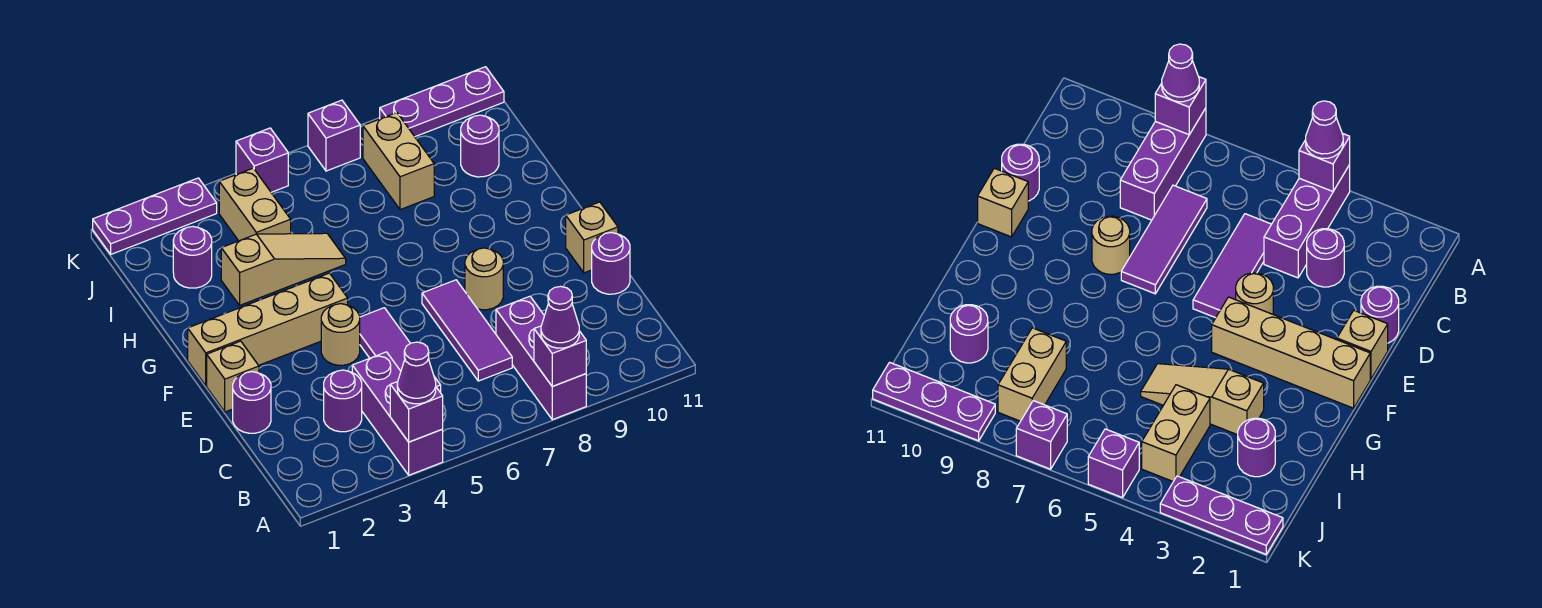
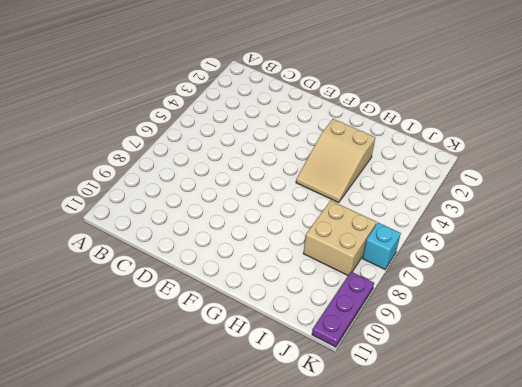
tan 2x3 slope [296,119,375,203] -> tan 1x3 slope [221,233,346,305]
tan 2x2 brick [303,201,376,275] -> tan 1x2 brick [363,113,434,210]
cyan 1x1 brick [363,223,401,269] -> purple 1x1 brick [308,100,360,171]
none -> purple 1x3 brick [352,352,443,475]
none -> purple 1x3 brick [496,296,586,420]
none -> purple 1x1 round brick [324,370,362,432]

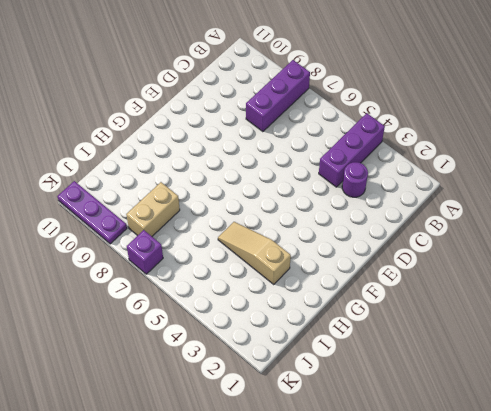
none -> purple 1x3 tile [360,308,441,393]
none -> purple 1x3 tile [422,280,512,381]
none -> purple 1x1 round brick [233,372,271,433]

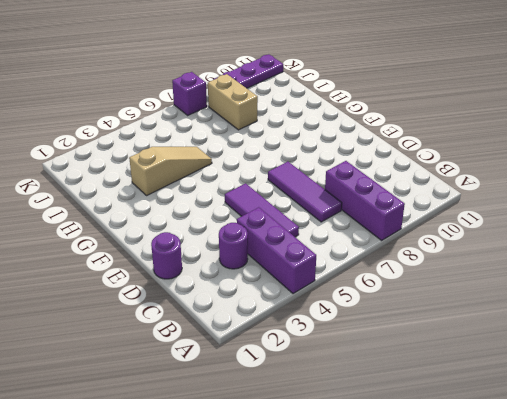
none -> purple 1x1 round brick [592,233,630,294]
none -> tan 1x1 brick [207,341,259,412]
none -> tan 1x1 round brick [321,304,360,365]

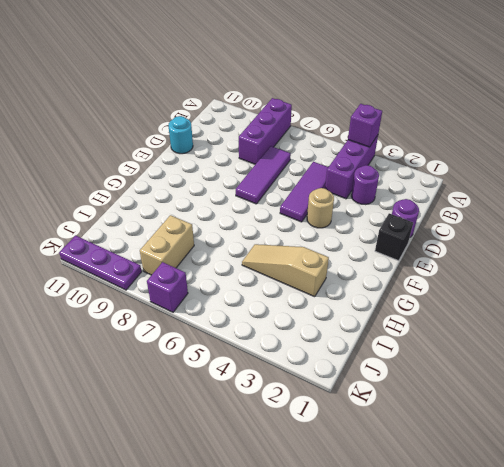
cyan 1x1 round brick [168,116,193,154] -> purple 1x1 round brick [592,233,630,294]
black 1x1 brick [375,213,413,261] -> tan 1x1 brick [207,341,259,412]
none -> tan 1x1 round brick [465,248,503,310]
none -> tan 1x1 brick [566,202,618,273]
none -> tan 1x4 brick [188,273,348,386]

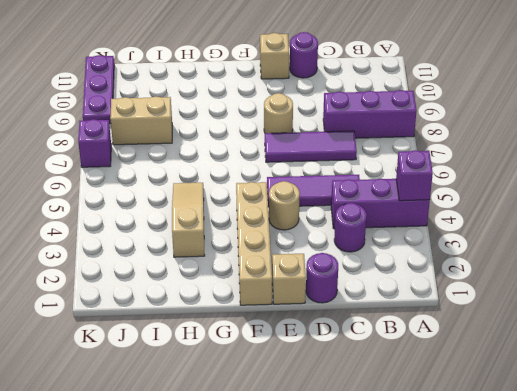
none -> purple 1x1 round brick [173,227,212,288]
none -> tan 1x2 brick [219,168,291,241]
none -> purple 1x1 round brick [461,115,499,177]

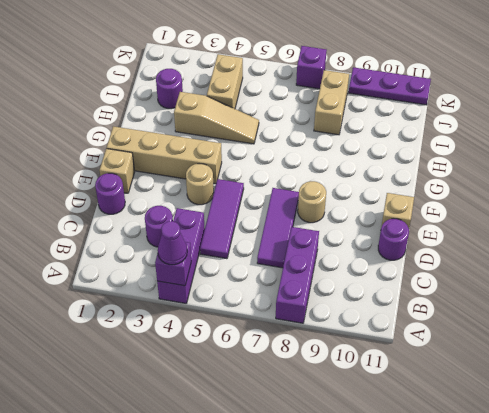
none -> purple 1x1 round brick [461,115,499,177]
none -> purple 1x3 plate [93,178,217,254]
none -> purple 1x1 brick [236,128,288,192]

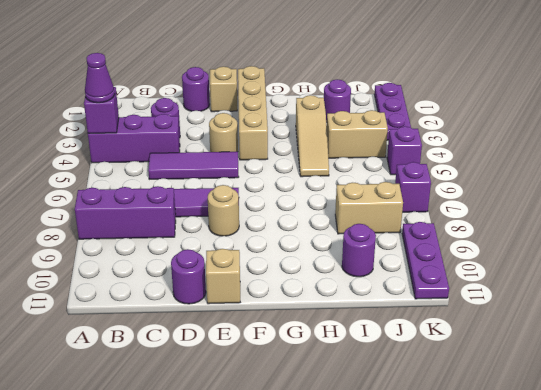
none -> purple 1x1 brick [534,326,586,386]
none -> purple 1x1 cone [541,286,579,348]

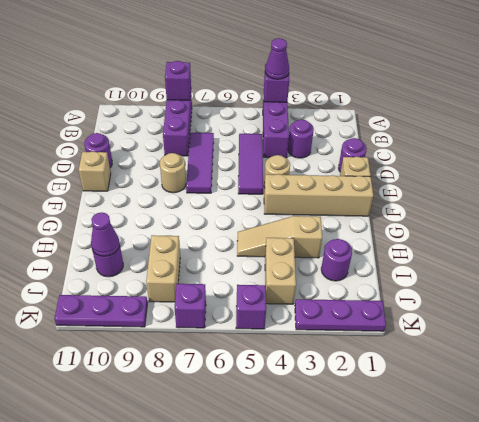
purple 1x1 cone [91,212,120,256] -> purple 1x1 cone moved to [541,286,579,348]

